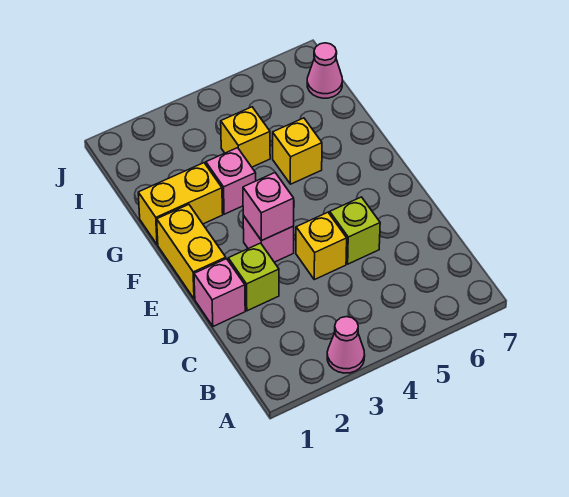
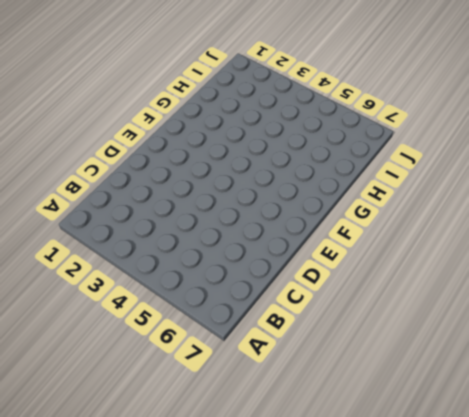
none -> pink 1x1 cone [327,317,365,373]
none -> pink 1x1 brick [194,259,245,326]
none -> lime 1x1 brick [228,243,279,311]

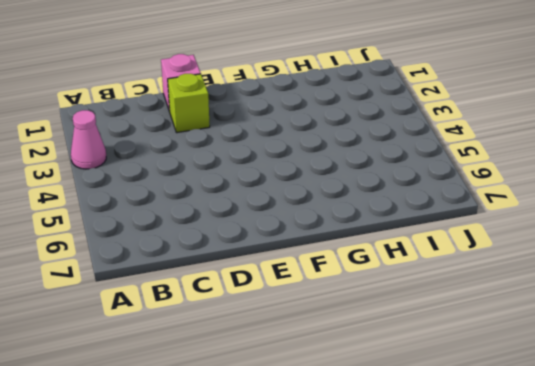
none -> yellow 1x1 brick [296,212,347,280]
none -> lime 1x1 brick [330,197,380,264]
none -> yellow 1x2 brick [157,205,226,299]

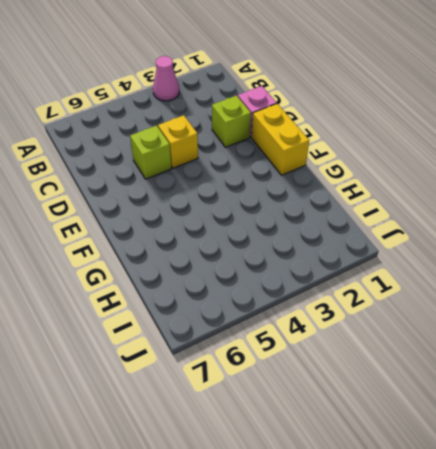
none -> pink 1x1 brick [243,216,294,262]
none -> yellow 1x2 brick [138,163,223,245]
none -> pink 1x1 brick [206,148,256,214]

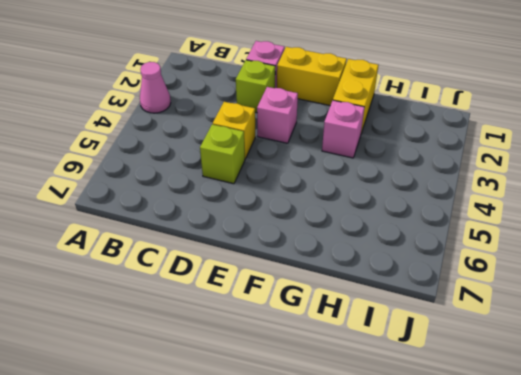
none -> yellow 1x1 brick [273,118,322,184]
none -> yellow 1x1 brick [221,107,270,167]
none -> pink 1x1 cone [307,43,342,98]

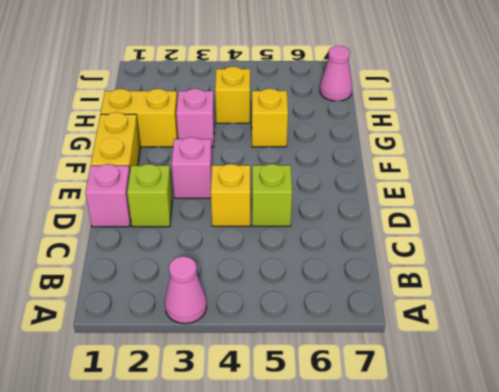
none -> pink 1x1 brick [243,173,294,241]

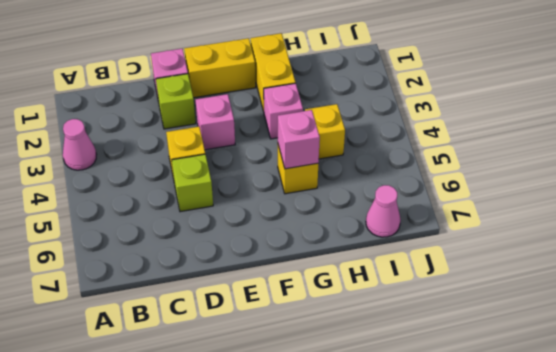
pink 1x1 brick [278,110,320,169] -> pink 1x1 brick moved to [243,173,294,241]

